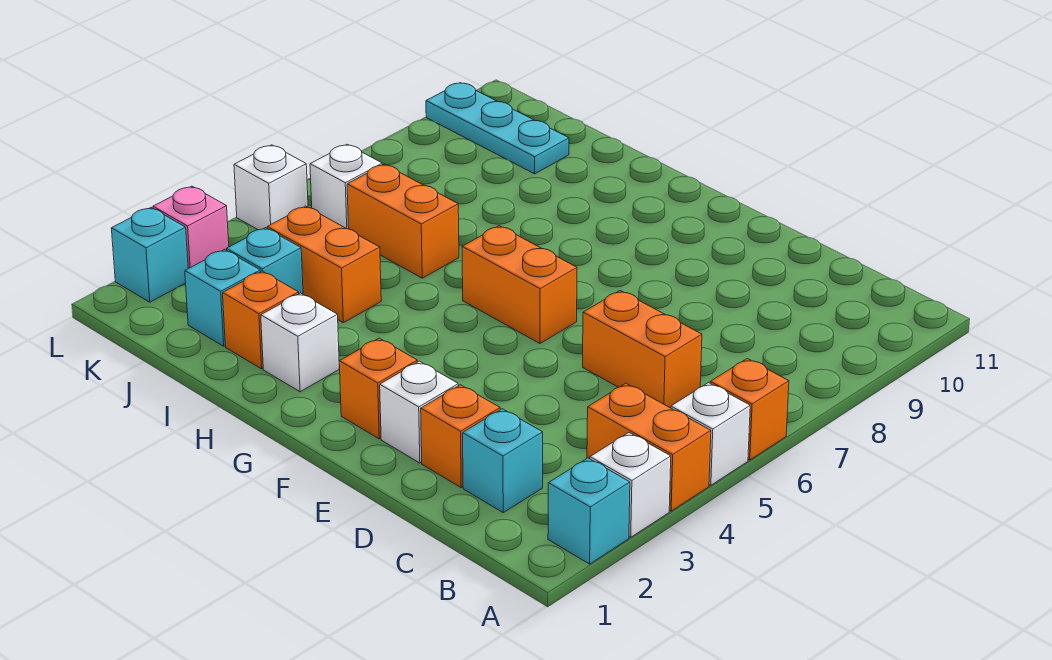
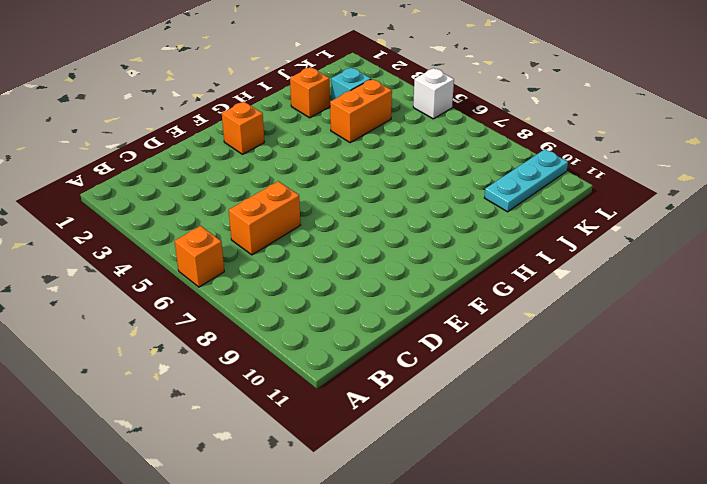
none -> cyan 1x1 brick [548,458,630,564]
none -> white 1x1 brick [590,433,671,537]
none -> orange 1x2 brick [587,384,711,511]

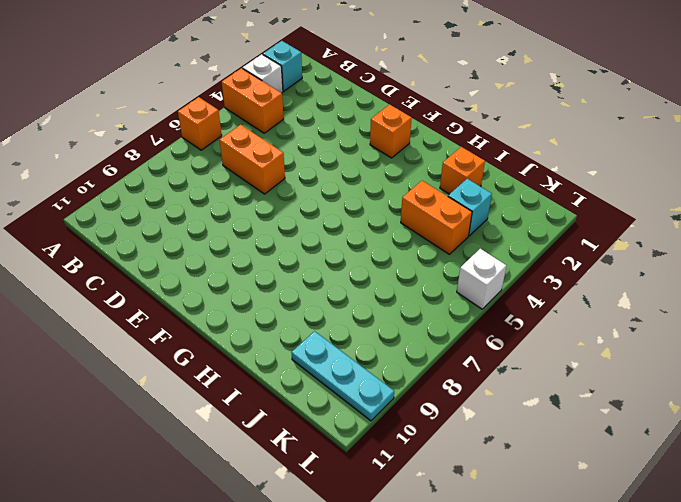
none -> white 1x1 brick [671,383,750,485]
none -> cyan 1x1 brick [463,409,543,512]
none -> orange 1x1 brick [421,385,500,487]

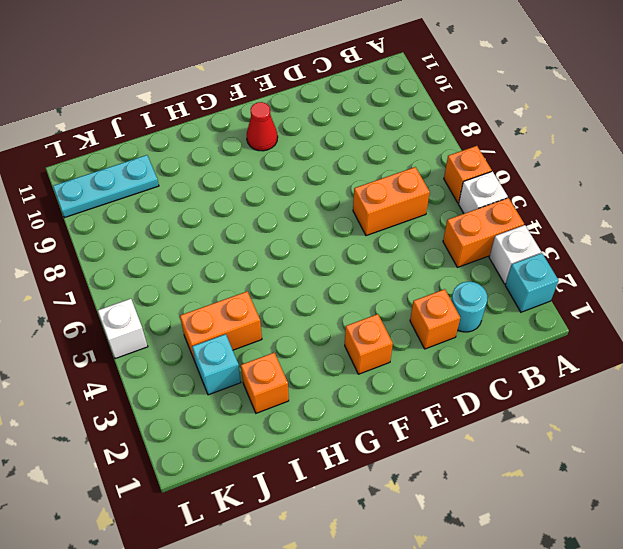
cyan 1x1 round brick [451,282,487,332] -> cyan 1x1 brick [463,409,543,512]
red 1x1 cone [247,102,278,151] -> none
none -> white 1x1 brick [380,361,458,463]
none -> orange 1x2 brick [462,226,577,343]
none -> white 1x1 brick [261,293,339,392]

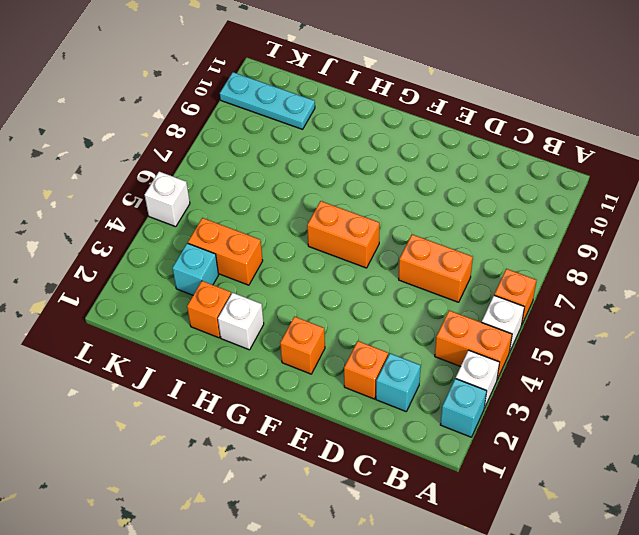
none -> white 1x1 brick [380,361,458,463]
none -> orange 1x2 brick [347,164,459,278]
none -> cyan 1x1 brick [185,250,260,346]

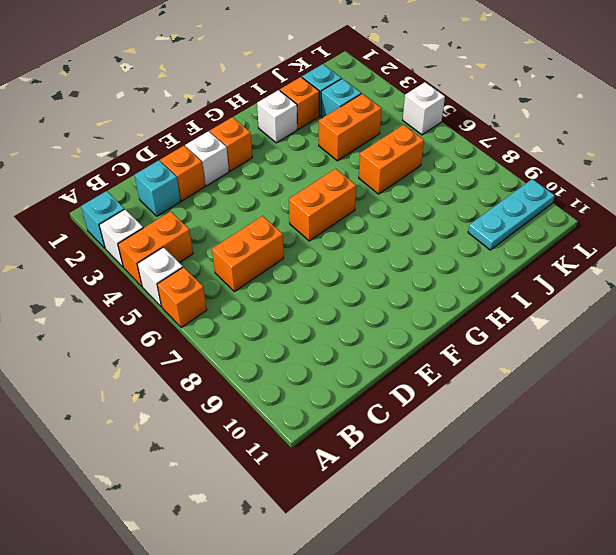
none -> white 1x1 brick [310,144,382,229]
none -> cyan 1x1 brick [111,208,188,302]
none -> pink 1x1 brick [153,186,229,268]

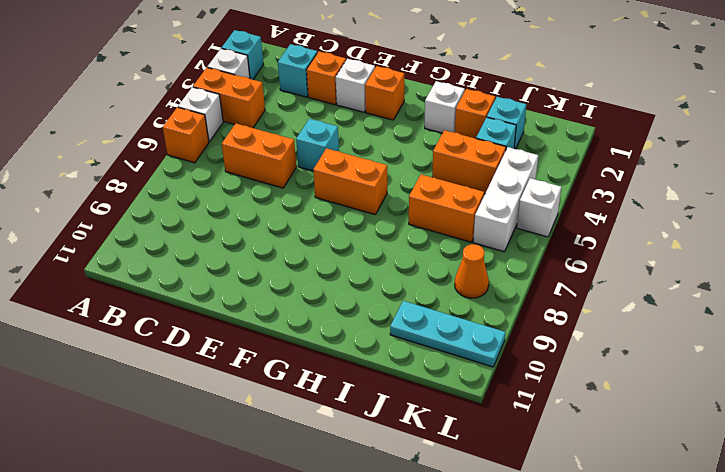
cyan 1x1 brick [296,119,339,171] -> cyan 1x1 brick moved to [111,208,188,302]
white 1x3 brick [473,147,538,252] -> white 1x1 brick [310,144,382,229]
orange 1x1 cone [455,244,489,298] -> none
none -> pink 1x1 brick [153,186,229,268]

